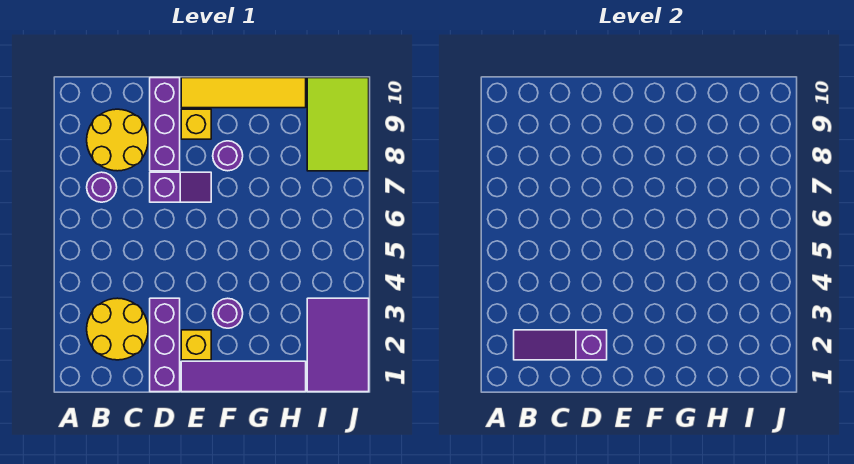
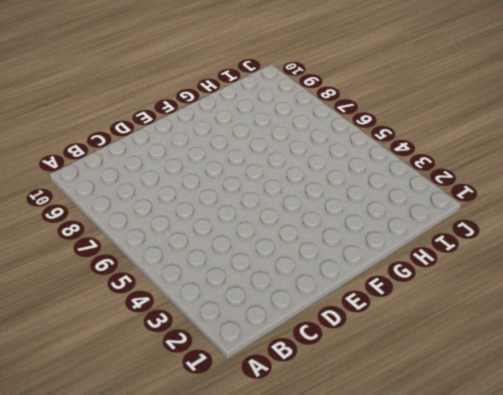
none -> yellow 2x2 round brick [87,298,148,360]
none -> purple 1x1 round brick [87,172,117,202]
none -> yellow 2x2 round brick [87,109,148,171]

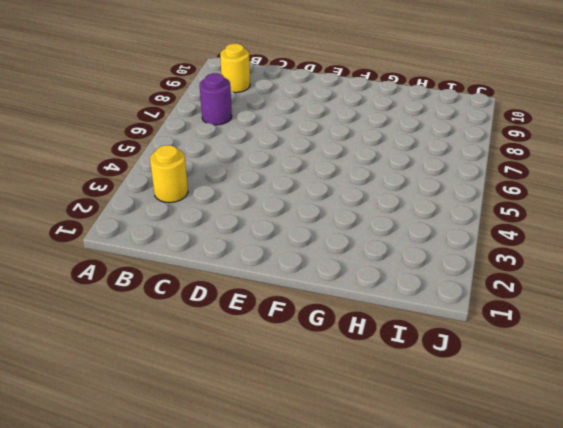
yellow 1x1 round brick [150,145,188,203] -> yellow 2x2 round brick [87,298,148,360]
yellow 1x1 round brick [220,44,250,93] -> yellow 2x2 round brick [87,109,148,171]
none -> purple 1x3 brick [150,298,180,392]
none -> purple 1x2 slope [150,172,211,202]
none -> purple 1x3 brick [150,78,180,171]

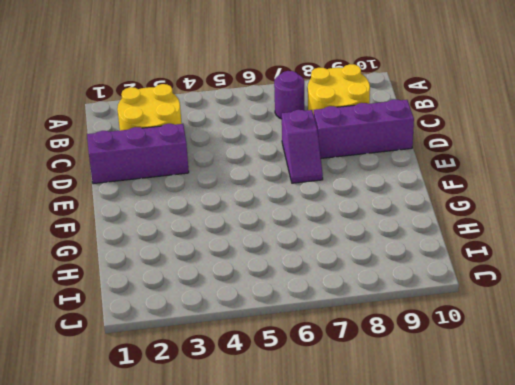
none -> purple 1x4 tile [181,361,306,392]
none -> yellow 1x1 brick [181,330,211,360]
none -> yellow 1x1 brick [181,109,211,139]

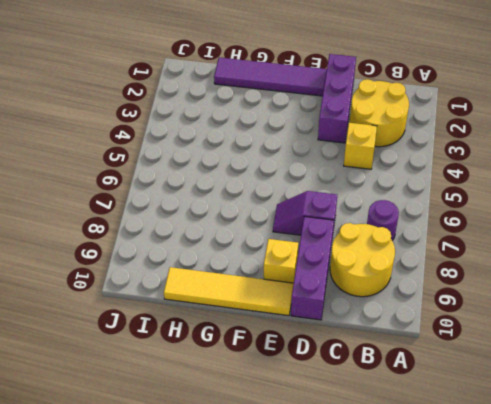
yellow 1x1 brick [344,123,377,169] -> yellow 1x1 brick moved to [181,330,211,360]
none -> purple 1x1 round brick [213,298,243,328]
none -> purple 1x1 round brick [213,141,243,171]
none -> purple 2x3 tile [307,298,369,392]

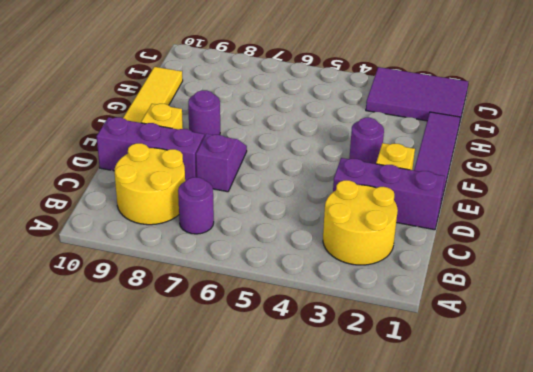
none -> lime 2x3 tile [307,78,369,171]
none -> purple 1x3 slope [514,330,607,360]

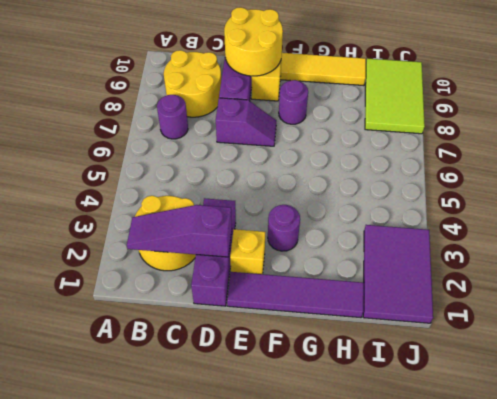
yellow 2x2 round brick [224,7,283,76] -> none

